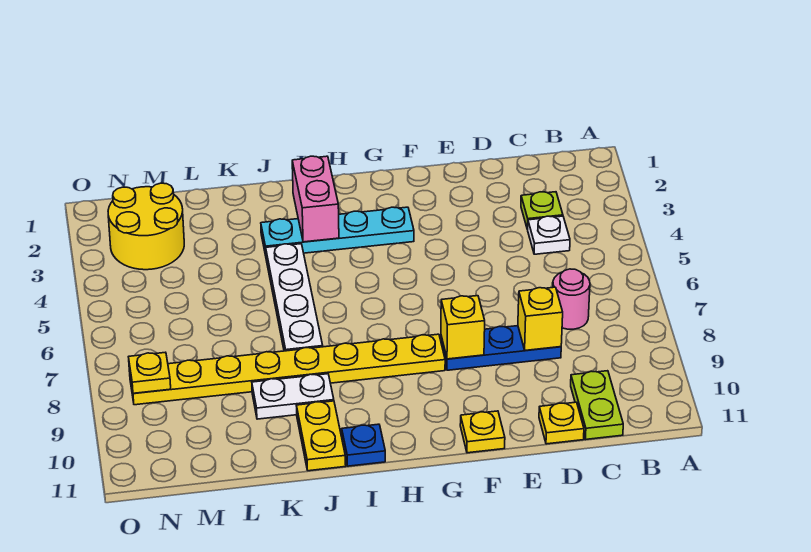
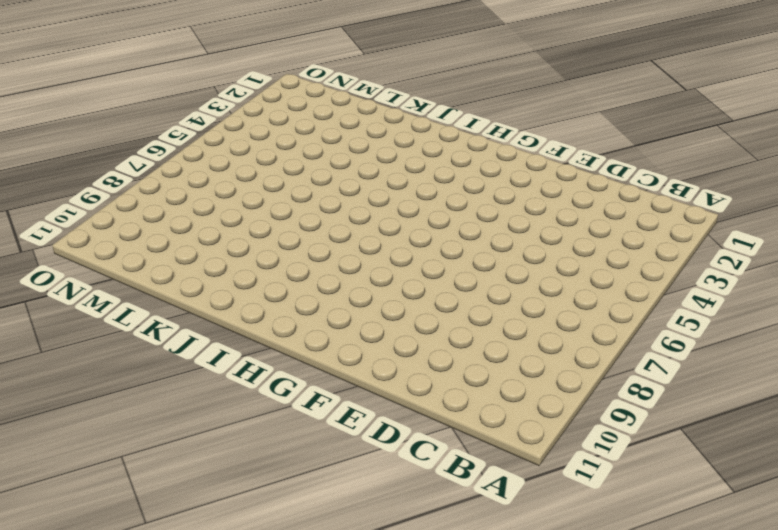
none -> lime 1x1 plate [521,192,563,229]
none -> white 1x1 plate [528,216,570,254]
none -> pink 1x1 round brick [553,269,590,329]

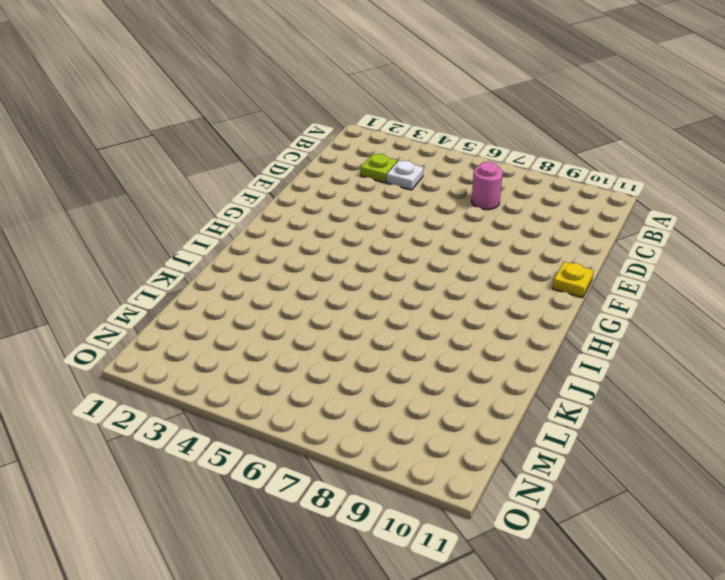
none -> lime 1x2 plate [571,371,623,439]
none -> blue 1x3 plate [441,326,561,370]
none -> yellow 1x1 plate [539,402,584,444]

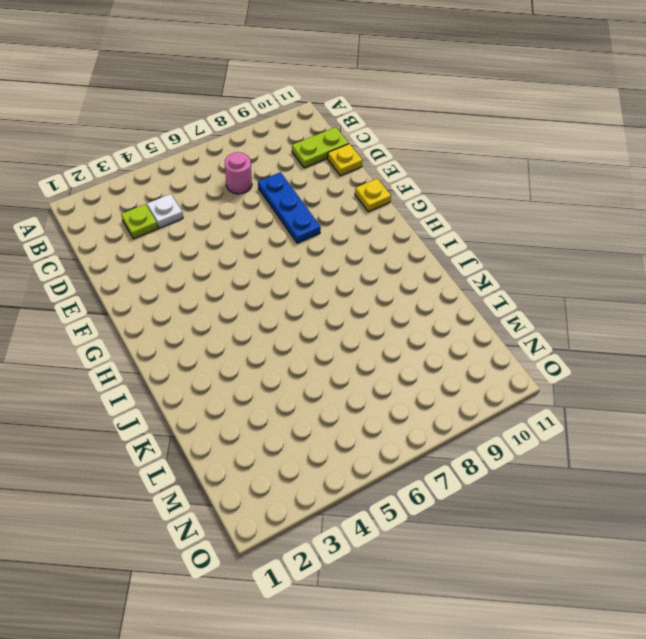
none -> cyan 1x4 plate [261,207,414,255]
none -> yellow 1x8 plate [129,334,445,405]
none -> blue 1x1 plate [342,424,385,466]

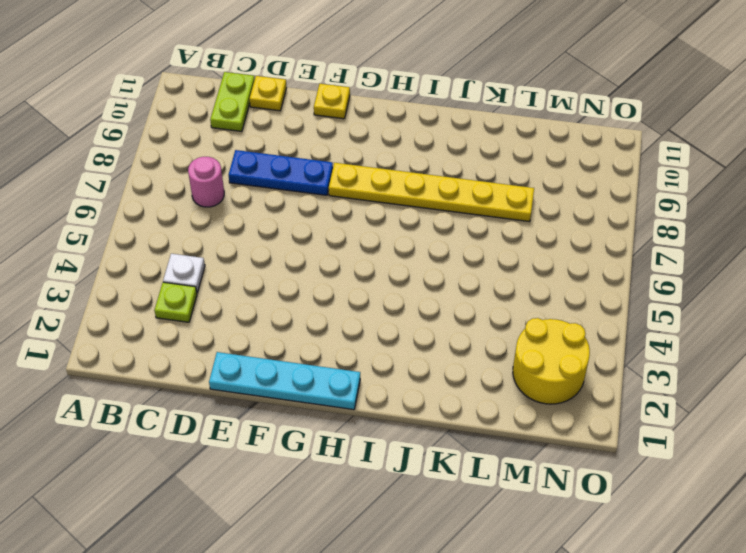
cyan 1x4 plate [209,352,360,410] -> cyan 1x4 plate moved to [261,207,414,255]
yellow 1x6 plate [329,163,534,222] -> yellow 1x8 plate [129,334,445,405]
none -> blue 1x1 plate [342,424,385,466]
none -> white 1x4 plate [266,244,323,351]
none -> white 1x2 plate [252,374,334,419]

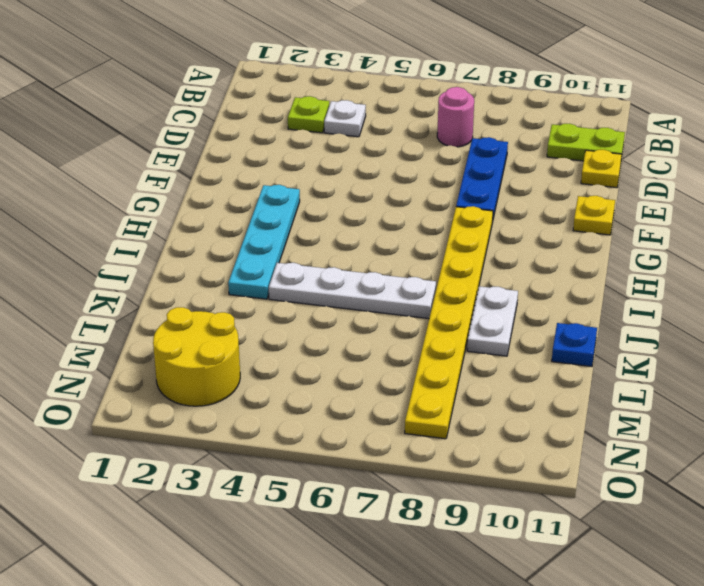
blue 1x1 plate [552,323,597,366] -> blue 1x1 plate moved to [342,424,385,466]
none -> yellow 1x2 plate [296,401,346,471]
none -> yellow 1x1 brick [518,287,563,351]
none -> yellow 1x1 brick [441,296,485,359]

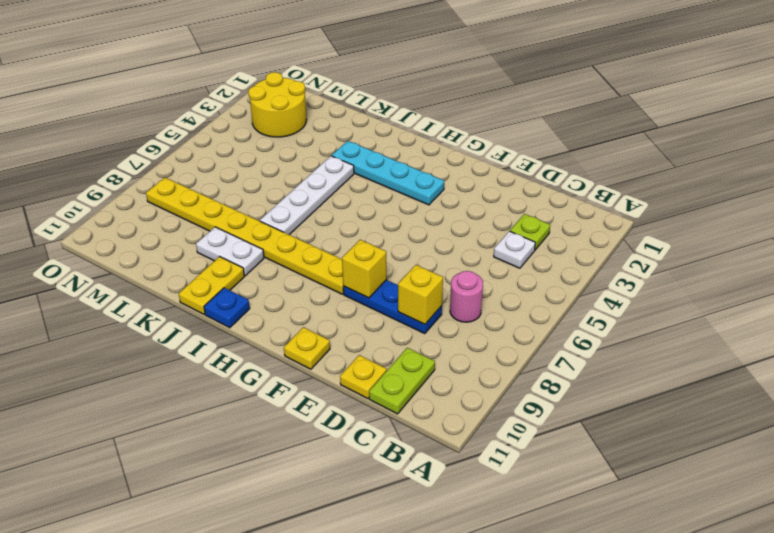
none -> pink 1x2 brick [292,156,339,242]
none -> yellow 1x1 plate [129,352,171,393]

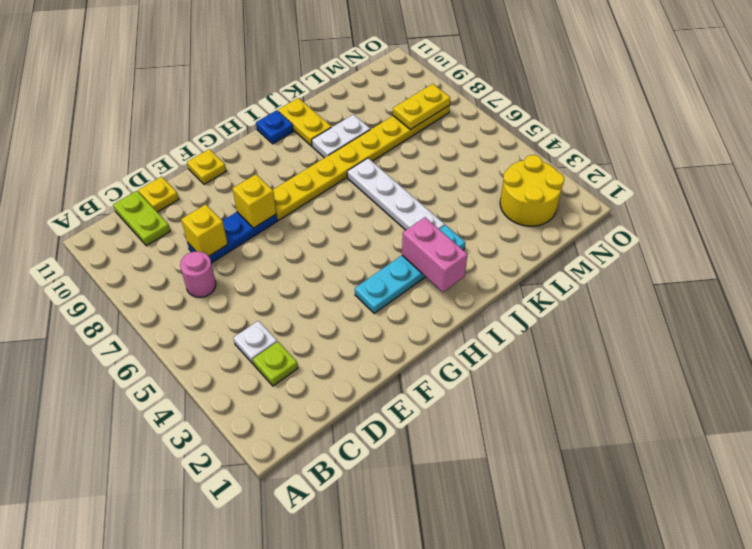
yellow 1x2 plate [393,84,450,130] -> yellow 1x1 plate [129,352,171,393]

